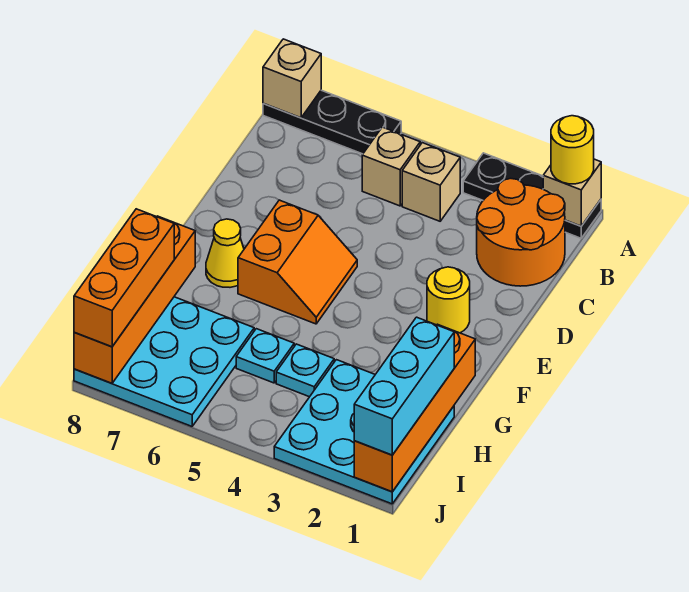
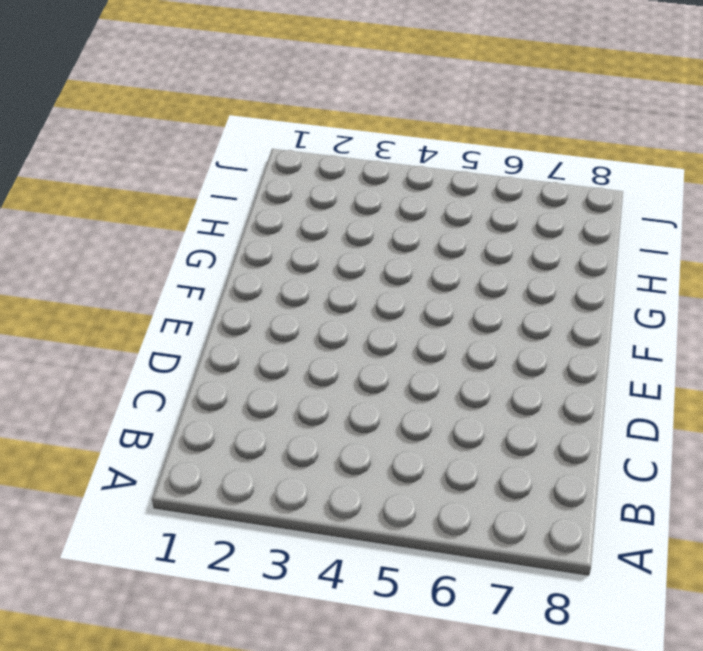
none -> black 1x3 plate [463,153,601,238]
none -> black 1x3 plate [263,90,401,154]
none -> orange 2x2 round brick [477,178,565,286]

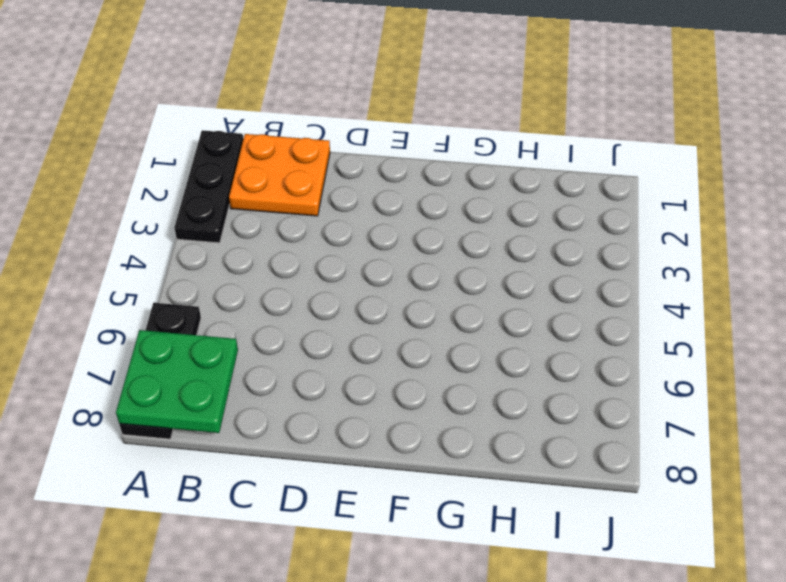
green 2x2 plate [116,330,238,433] -> tan 1x1 brick [263,39,321,118]
orange 2x2 plate [229,134,330,216] -> orange 2x2 round brick [477,178,565,286]
none -> tan 1x1 brick [402,143,460,221]
none -> tan 1x1 brick [362,127,420,206]
none -> yellow 1x1 round brick [427,267,470,333]

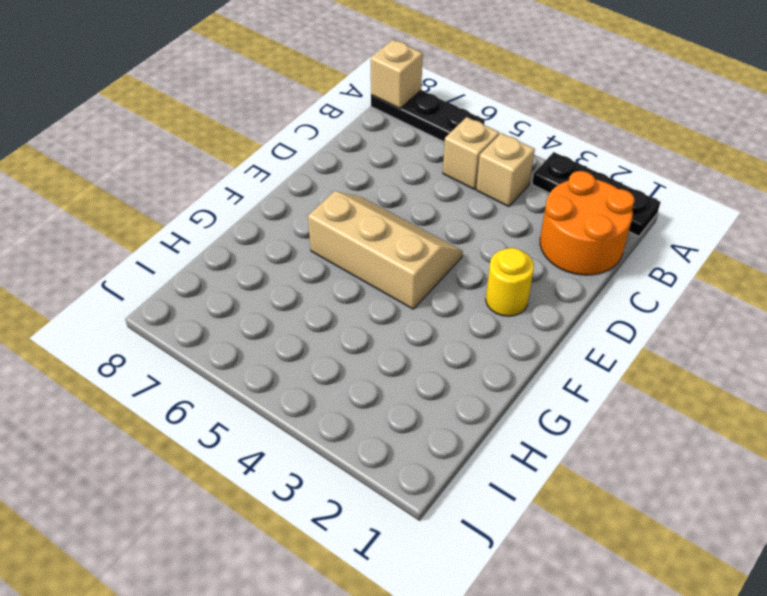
tan 2x3 slope [308,191,463,309] -> orange 2x2 slope [238,200,357,324]
none -> yellow 1x1 cone [206,219,244,287]
none -> cyan 3x3 plate [274,360,454,504]
none -> cyan 1x1 plate [276,344,334,397]

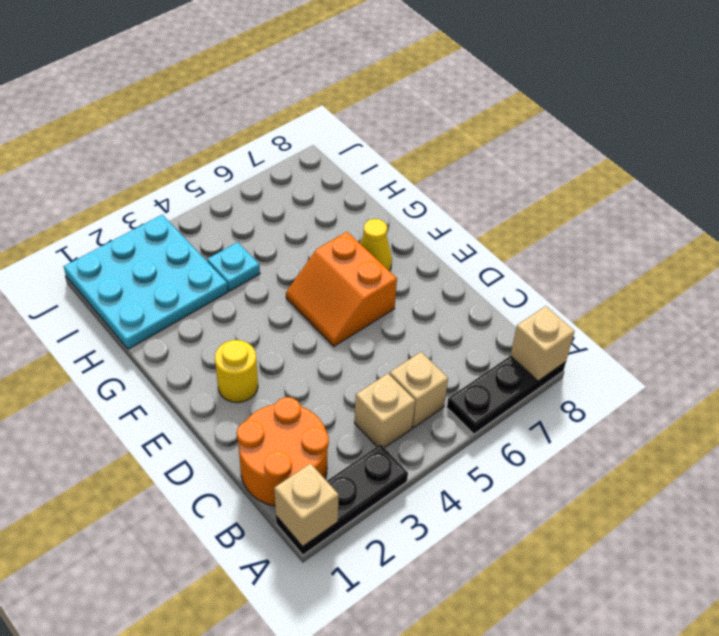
none -> cyan 1x1 plate [236,329,294,383]
none -> cyan 3x3 plate [74,297,254,426]
none -> orange 1x4 brick [354,324,475,492]

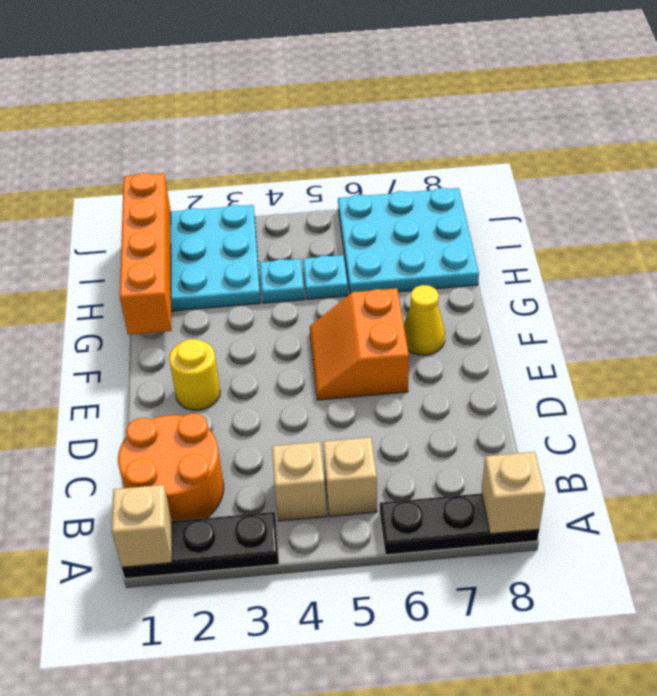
none -> orange 1x4 brick [74,216,195,383]
none -> yellow 1x1 round brick [551,116,594,184]
none -> cyan 1x3 brick [354,317,454,455]

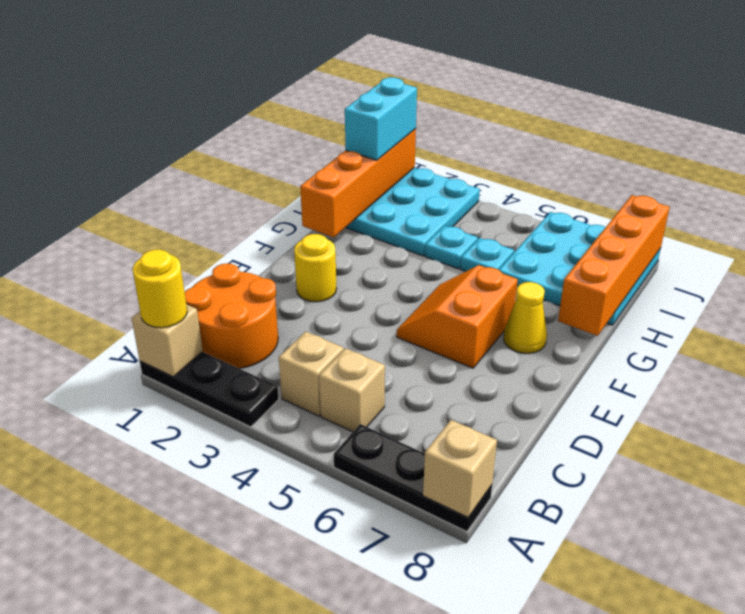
cyan 1x2 brick [345,77,417,160] -> cyan 1x3 brick [354,317,454,455]
none -> orange 1x3 brick [74,209,174,347]

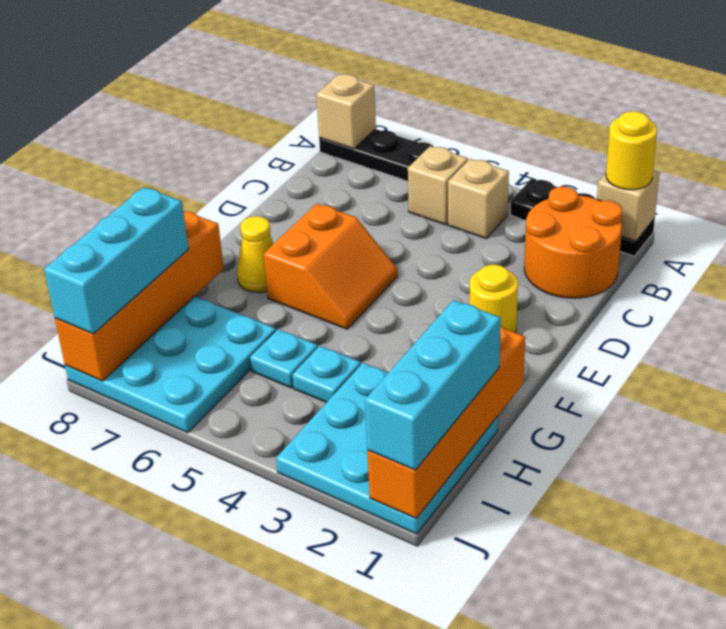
cyan 1x3 brick [44,187,189,334] -> orange 1x3 brick [74,209,174,347]

